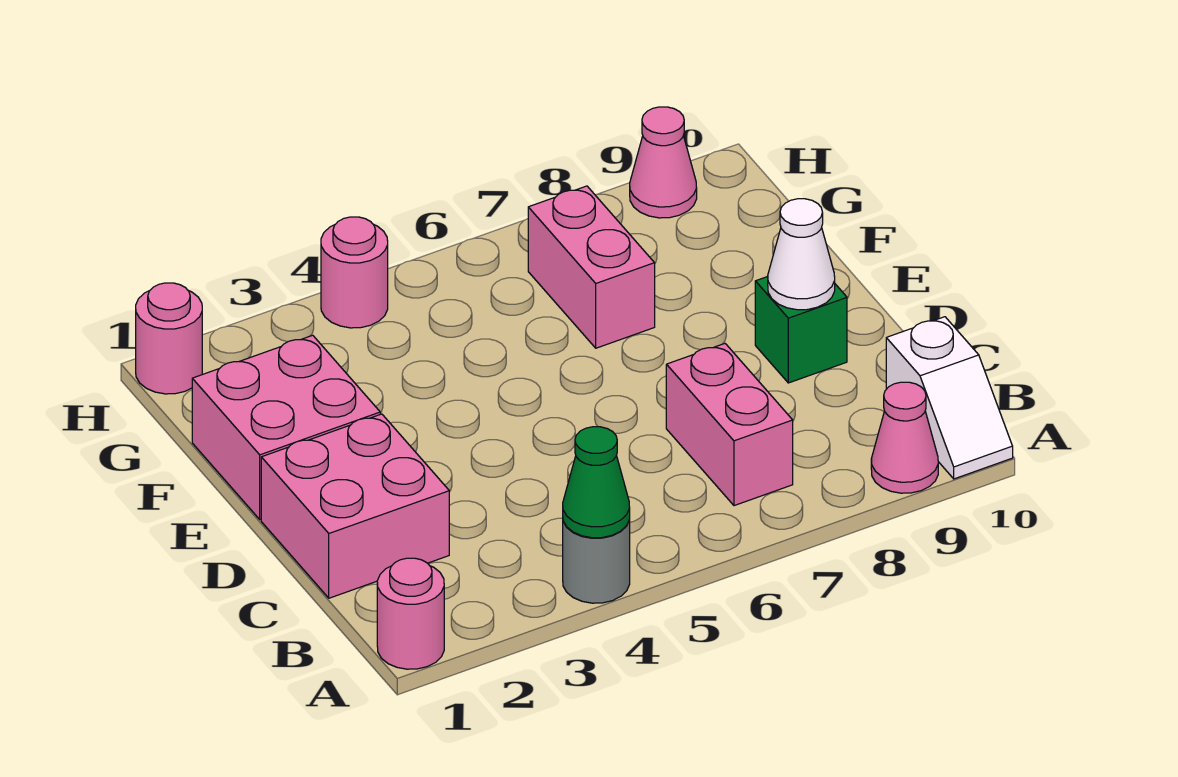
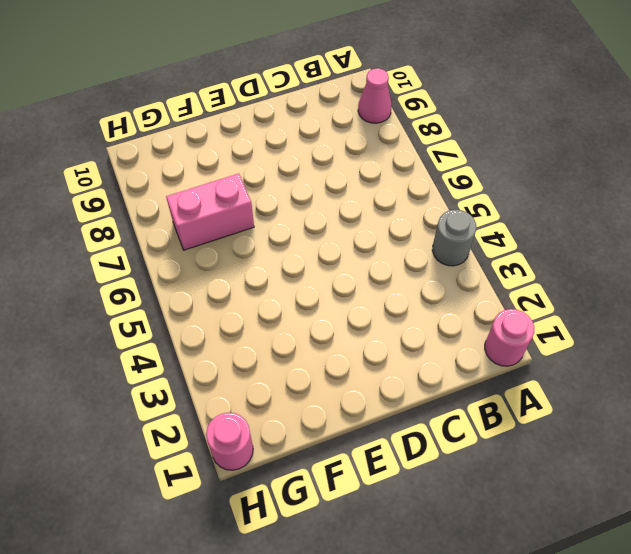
none -> white 1x2 slope [886,317,1013,479]
none -> pink 1x2 brick [666,344,793,506]
none -> pink 2x2 brick [261,414,449,598]

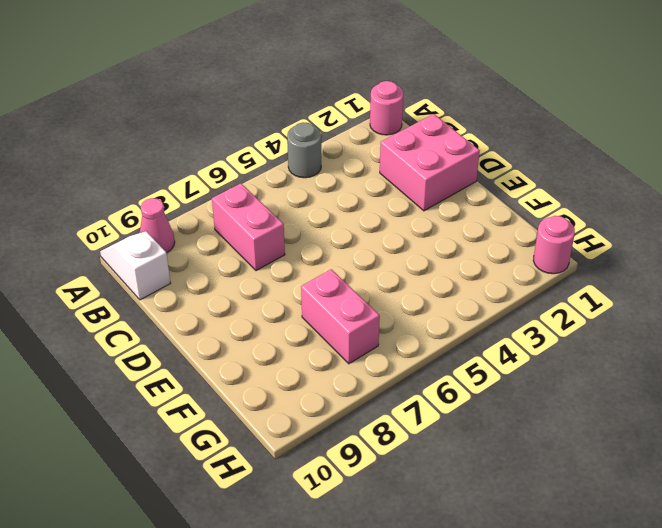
none -> green 1x1 brick [755,277,847,383]
none -> pink 2x2 brick [192,335,380,520]
none -> pink 1x1 round brick [321,217,388,328]

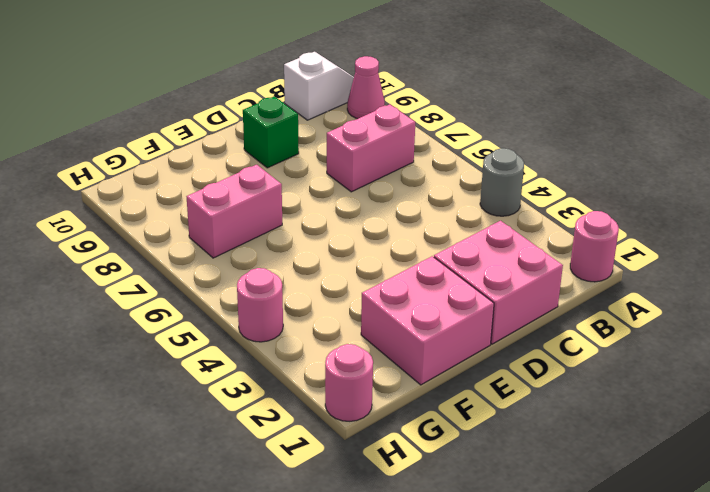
none -> pink 1x1 cone [630,107,697,218]
none -> green 1x1 cone [563,427,630,538]
none -> white 1x1 cone [768,199,835,310]

